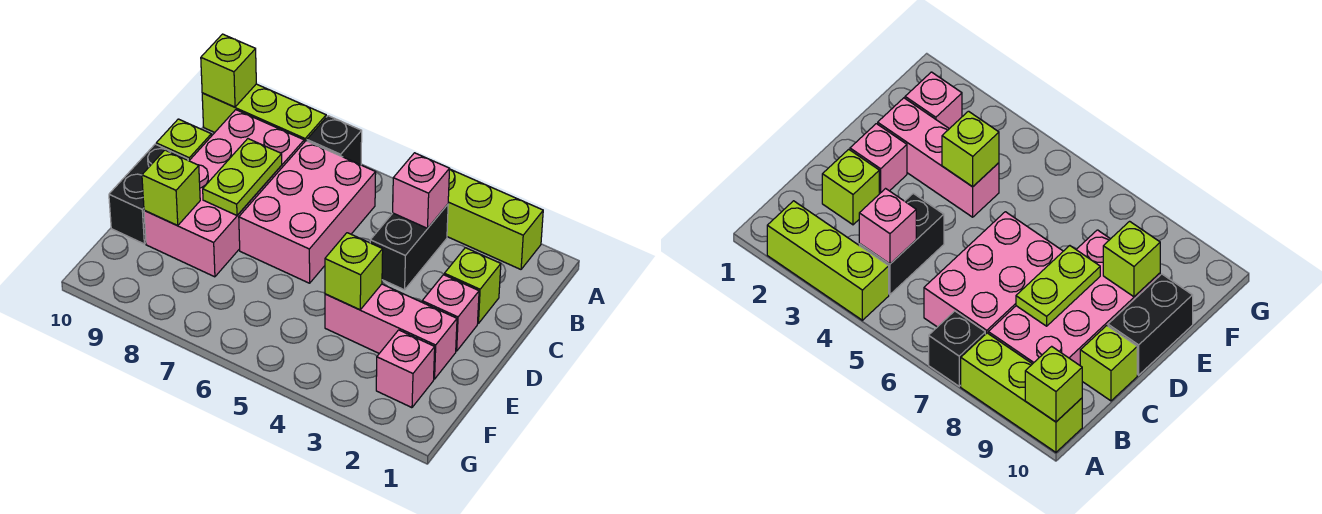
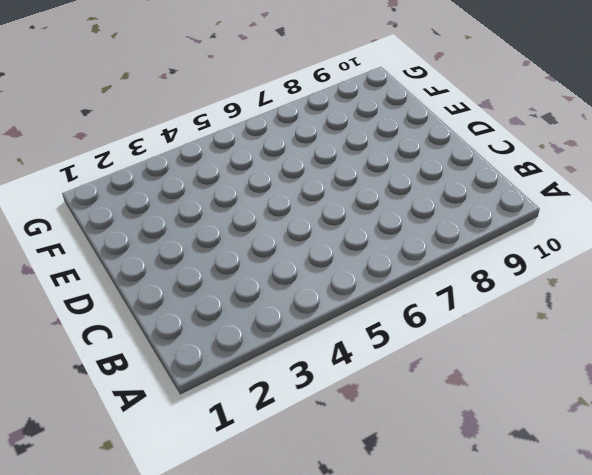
none -> lime 1x3 brick [447,170,543,269]
none -> black 1x1 brick [307,116,362,165]
none -> lime 1x3 brick [202,84,326,142]

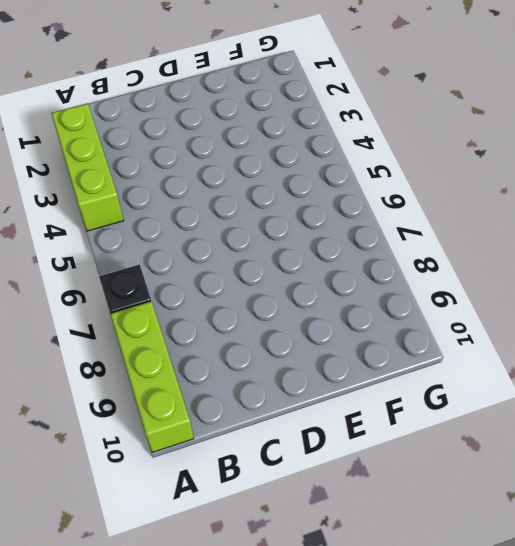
none -> black 1x2 brick [370,204,448,290]
none -> pink 2x3 brick [239,141,376,283]
none -> pink 2x4 brick [144,110,304,277]

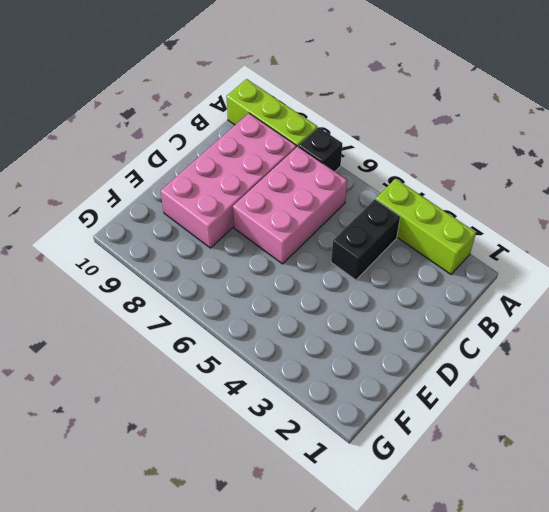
none -> lime 1x1 brick [444,248,501,323]
none -> lime 1x1 brick [156,119,211,161]
none -> pink 1x1 brick [422,275,479,351]

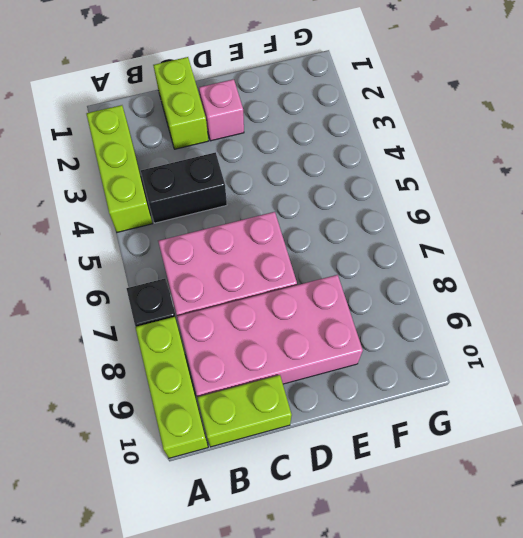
lime 1x2 brick [197,375,292,447] -> lime 1x1 brick [156,119,211,161]
lime 1x2 brick [153,57,208,149] -> lime 1x1 brick [444,248,501,323]
none -> black 1x2 brick [109,144,188,244]
none -> pink 1x3 brick [325,284,457,379]
none -> pink 1x1 brick [376,330,435,408]

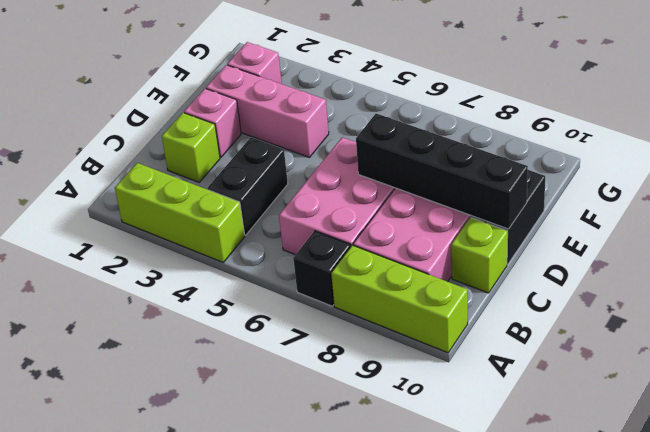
black 1x4 brick [356,114,528,229] -> lime 1x2 plate [203,139,282,215]
none -> lime 1x1 brick [201,34,256,107]
none -> pink 1x1 brick [393,153,450,228]
none -> lime 1x1 brick [325,233,383,310]

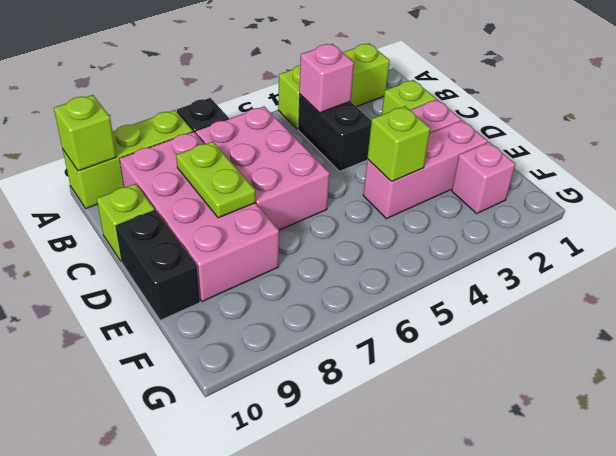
none -> lime 1x1 brick [142,150,200,226]

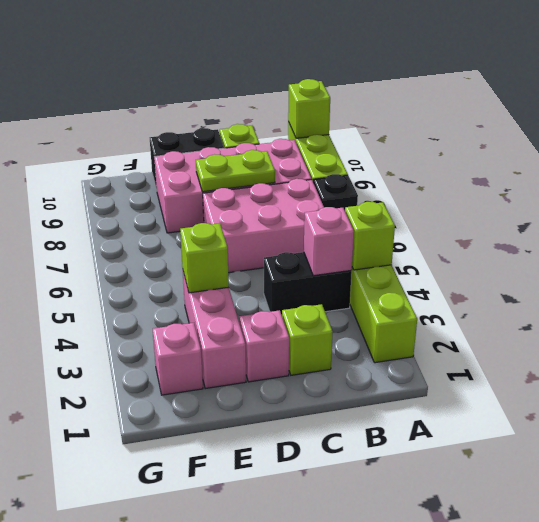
lime 1x1 brick [345,202,395,270] -> lime 1x1 brick moved to [142,150,200,226]

